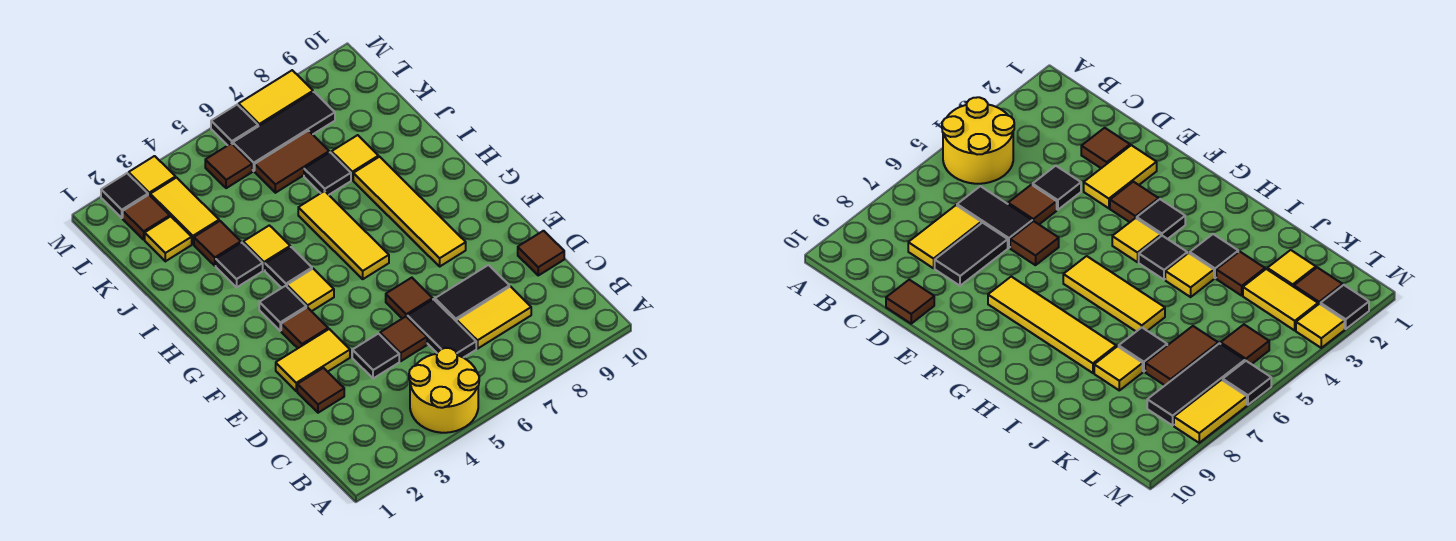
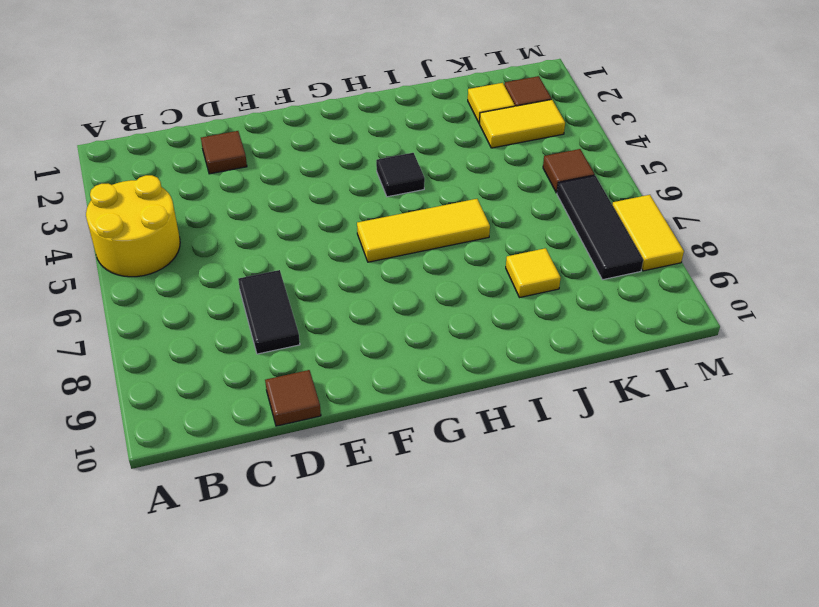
none -> black 1x2 tile [407,299,476,358]
none -> yellow 1x2 tile [457,287,531,349]
none -> black 1x1 tile [352,334,399,379]
none -> brown 1x1 tile [380,317,427,361]

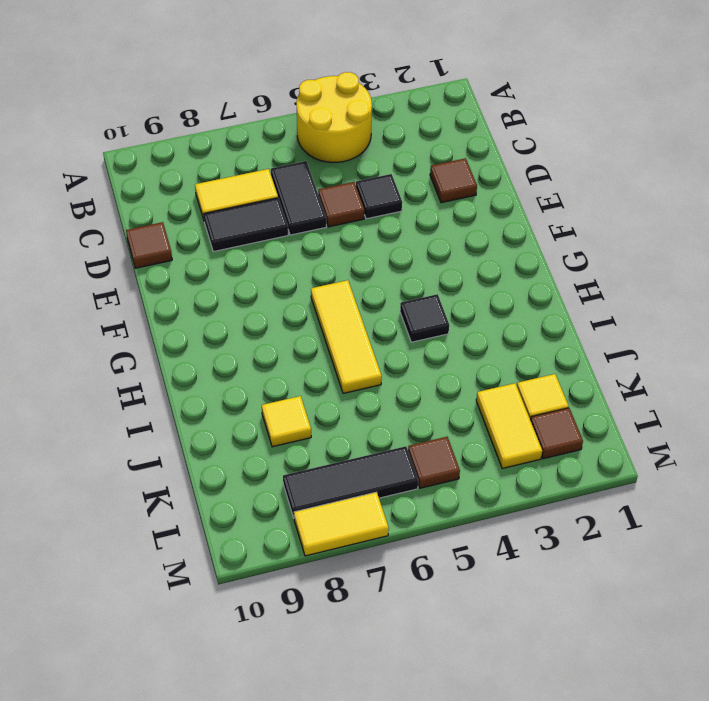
none -> yellow 1x2 tile [276,329,350,391]
none -> brown 1x1 tile [386,278,433,318]
none -> brown 1x1 tile [281,307,328,348]
none -> yellow 1x4 tile [353,157,466,266]

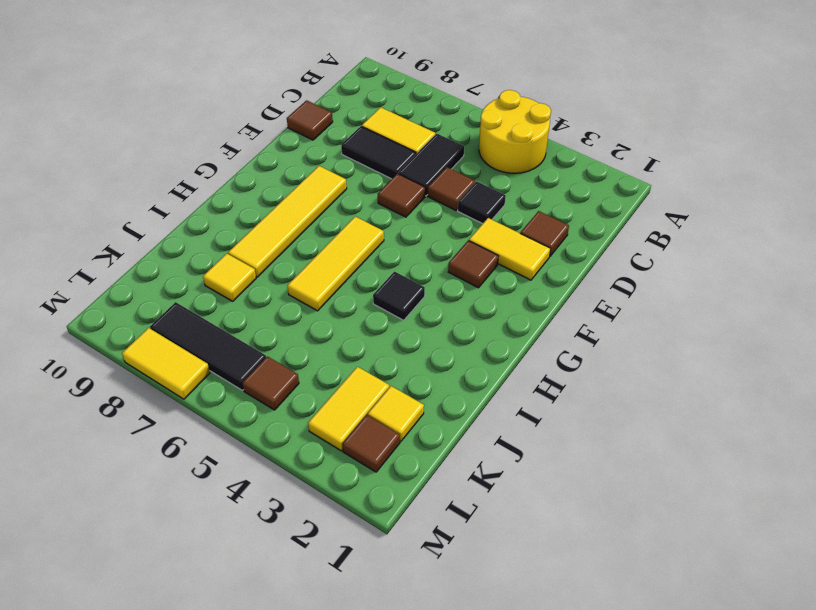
none -> black 1x1 tile [259,286,306,331]
none -> yellow 1x1 tile [287,269,334,311]
none -> black 1x1 tile [216,243,263,287]
none -> yellow 1x1 tile [243,225,290,270]

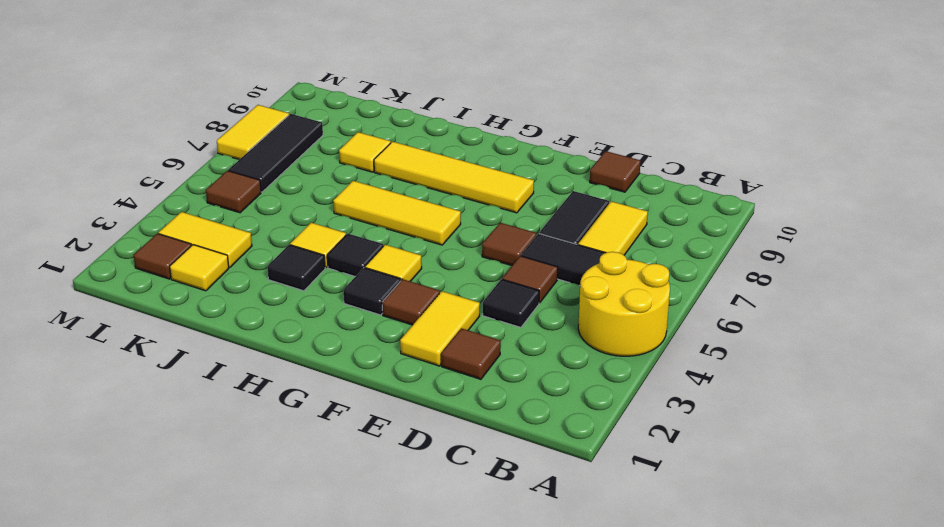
none -> brown 1x1 tile [194,221,241,266]
none -> black 1x1 tile [304,152,351,195]
none -> brown 1x2 tile [255,131,329,193]
none -> black 1x1 tile [101,173,148,218]

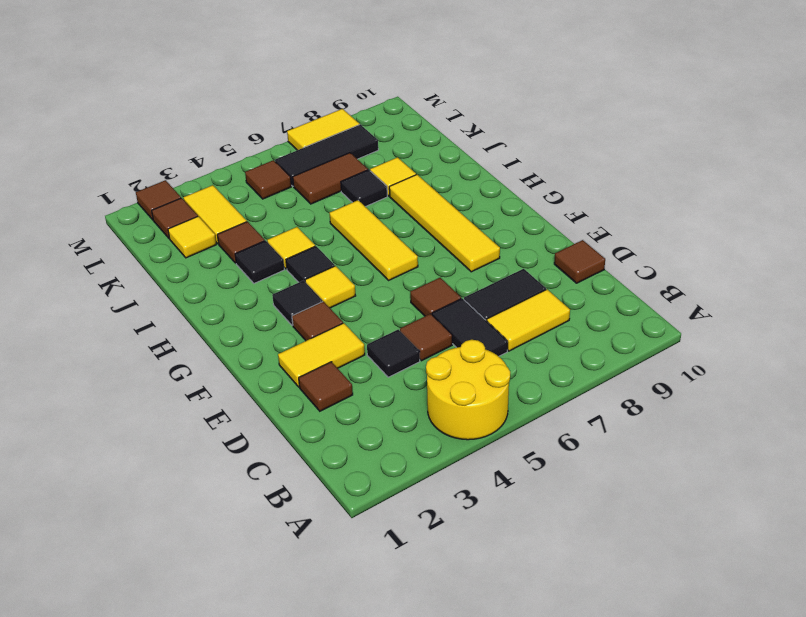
brown 1x1 tile [136,180,181,220] -> black 1x1 tile [101,173,148,218]
none -> yellow 1x1 tile [129,156,176,195]
none -> black 1x1 tile [211,105,258,145]

